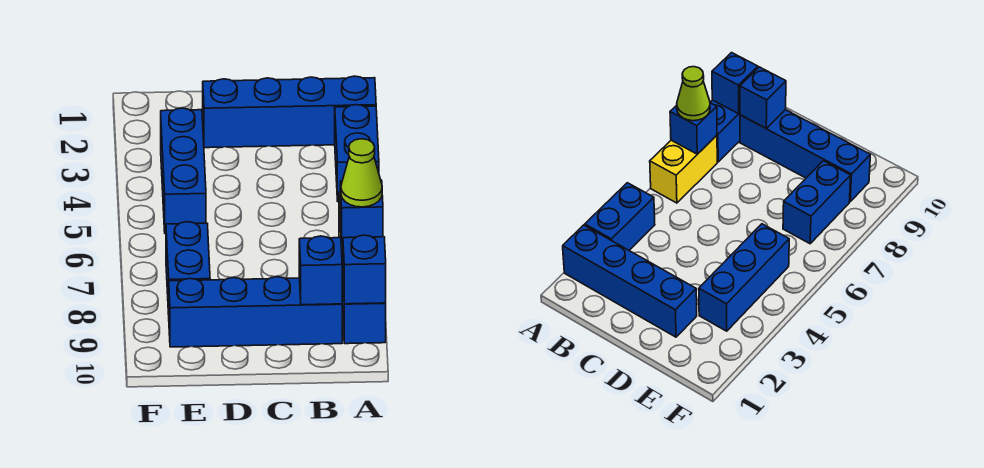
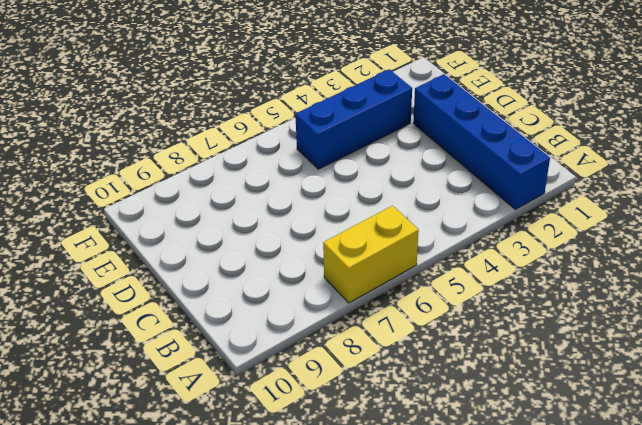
none -> blue 1x2 brick [335,105,379,202]
none -> blue 1x2 brick [342,249,386,344]

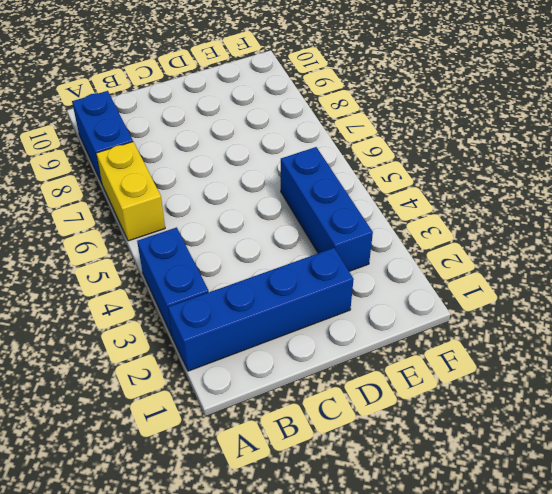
none -> blue 1x4 brick [169,277,342,347]
none -> blue 1x2 brick [166,222,210,314]

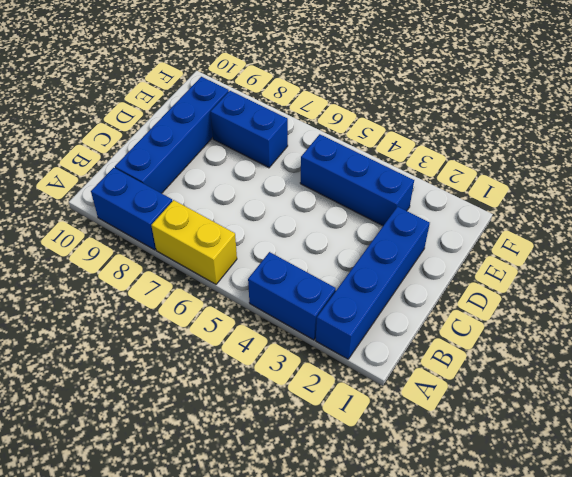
none -> blue 1x1 brick [340,180,383,247]
none -> blue 1x1 brick [343,235,386,304]

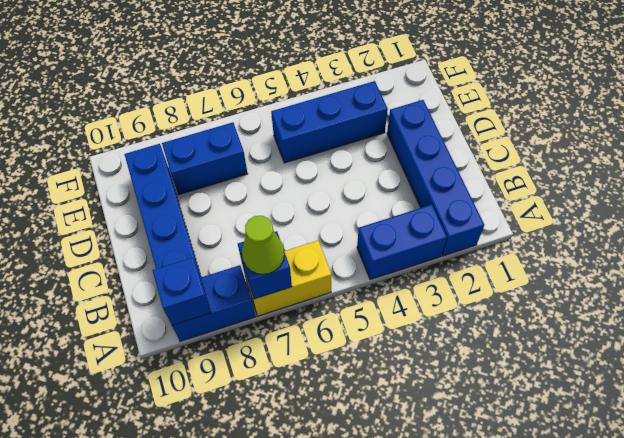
none -> blue 1x1 brick [299,236,342,305]

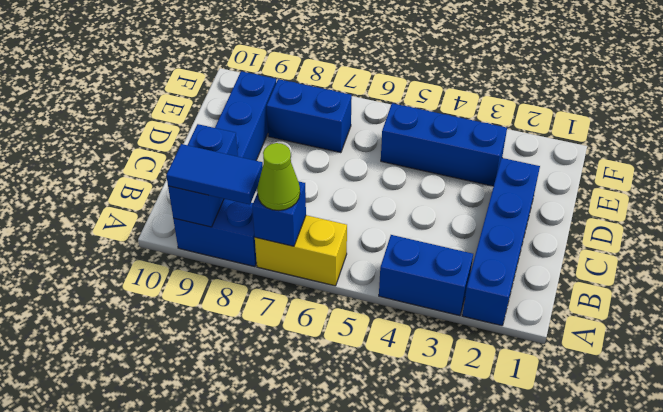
blue 1x2 tile [166,144,263,205] -> none

